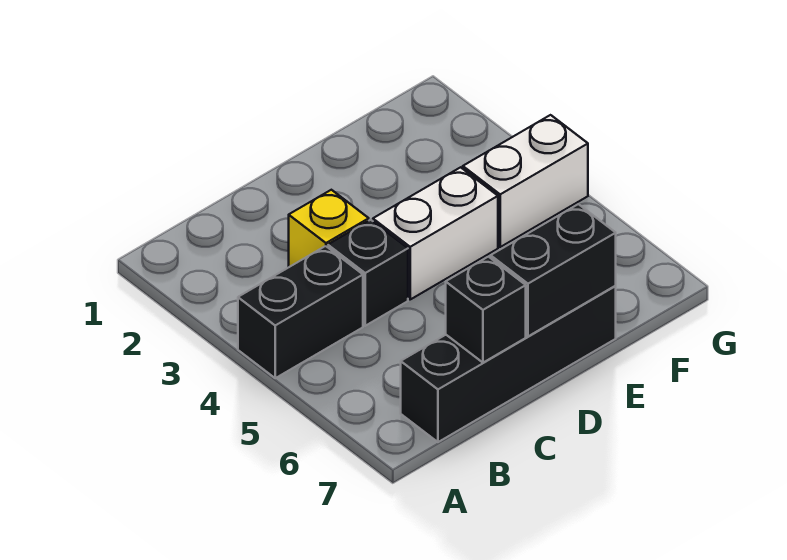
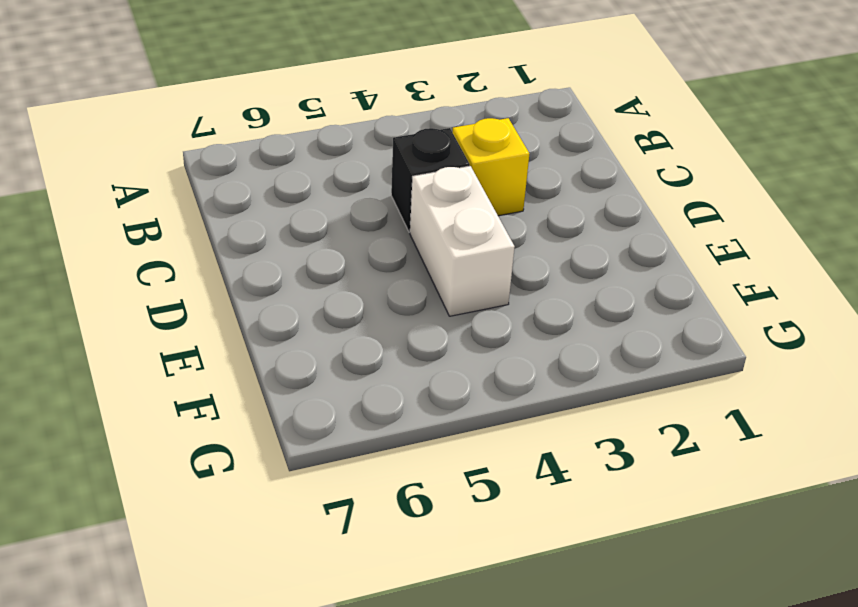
none -> black 1x2 brick [238,246,363,378]
none -> black 1x4 brick [401,286,616,442]

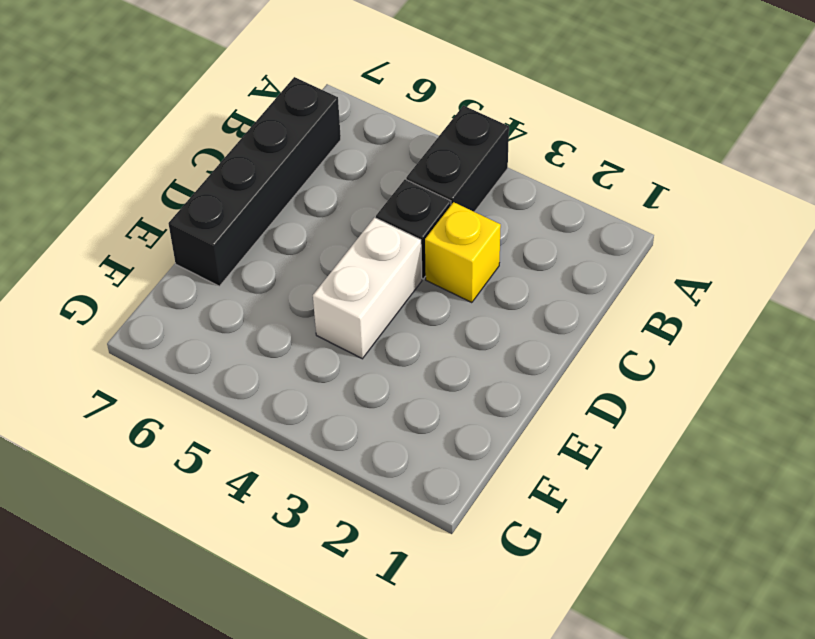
none -> white 1x2 brick [463,115,588,247]
none -> black 1x1 brick [446,257,526,363]

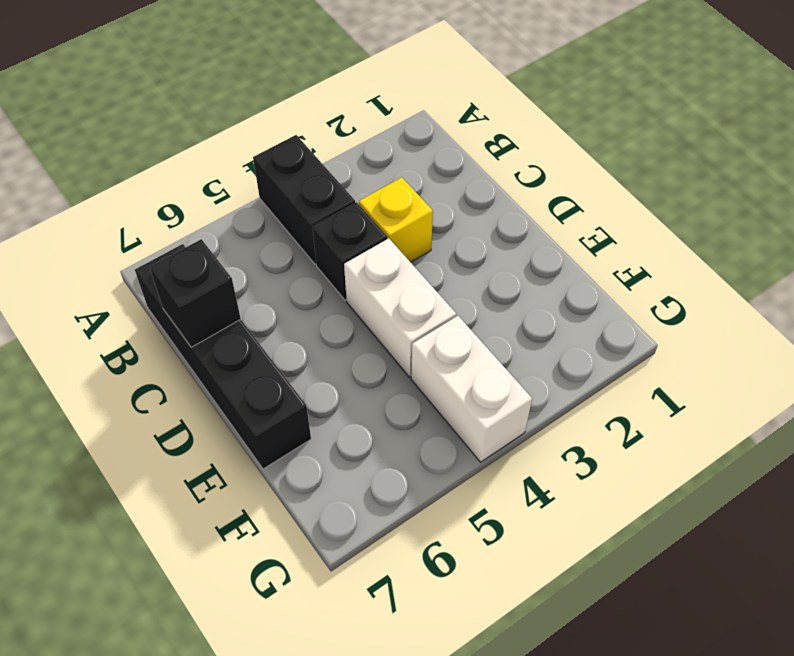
none -> black 1x2 brick [491,204,616,336]

